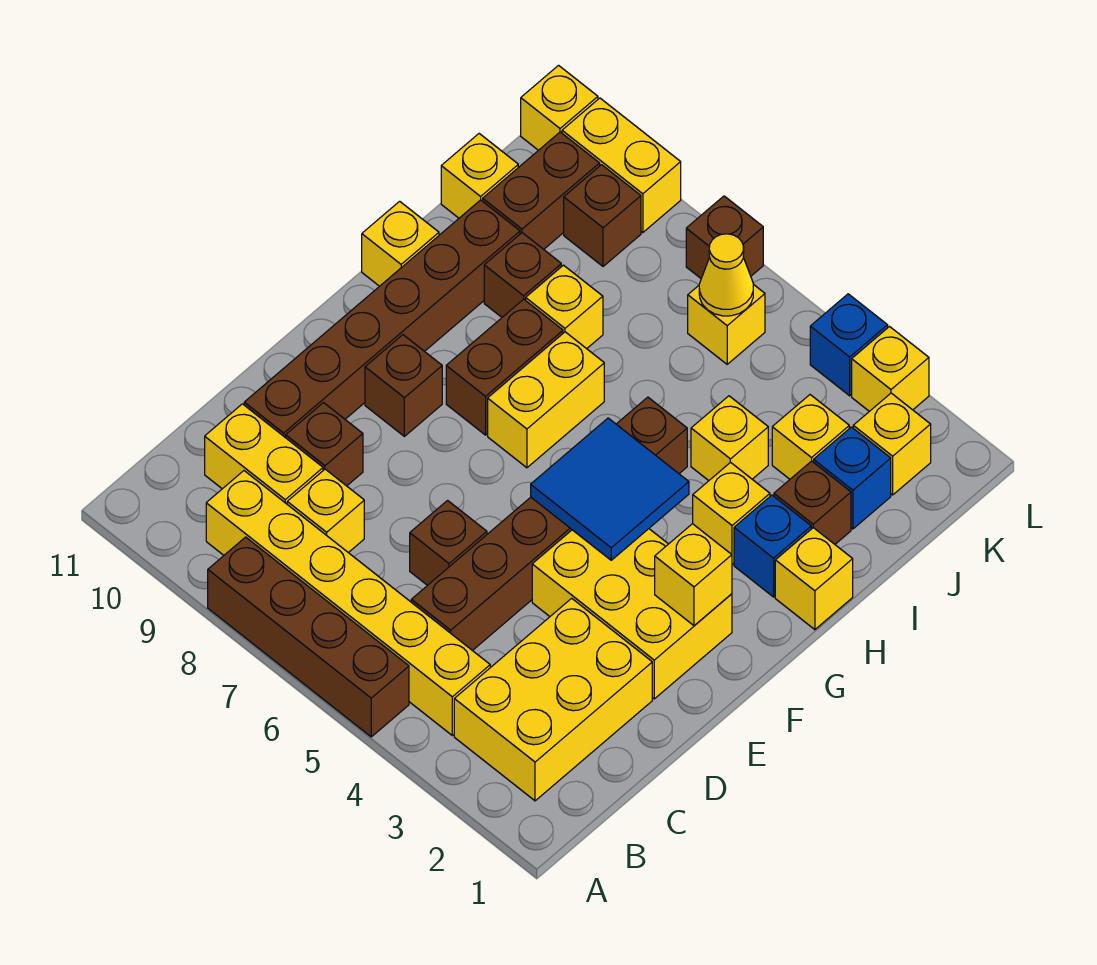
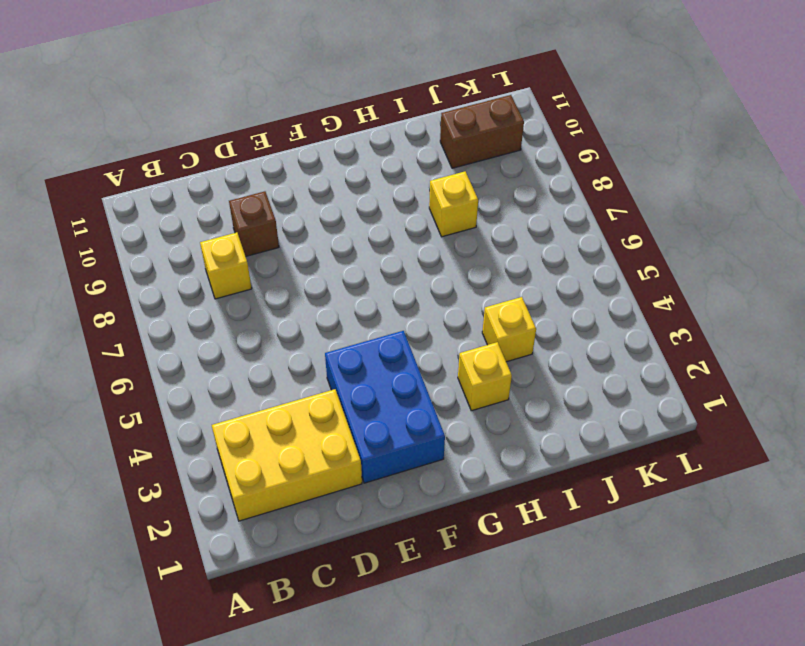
blue 2x3 brick [325,331,445,483] -> yellow 2x3 brick [532,529,732,699]
none -> brown 1x4 brick [208,537,409,737]
none -> yellow 1x6 brick [206,471,490,735]
none -> brown 1x6 brick [411,397,687,651]
none -> yellow 1x2 brick [205,404,323,504]

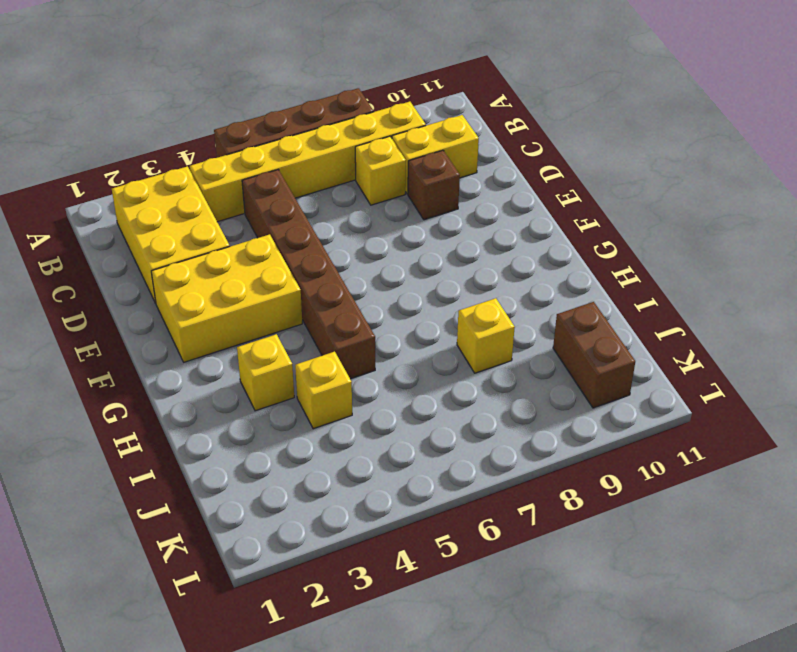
none -> brown 1x1 brick [410,501,487,585]
none -> brown 1x6 brick [244,200,520,438]
none -> brown 1x1 brick [365,335,442,436]
none -> yellow 1x2 brick [488,332,604,468]

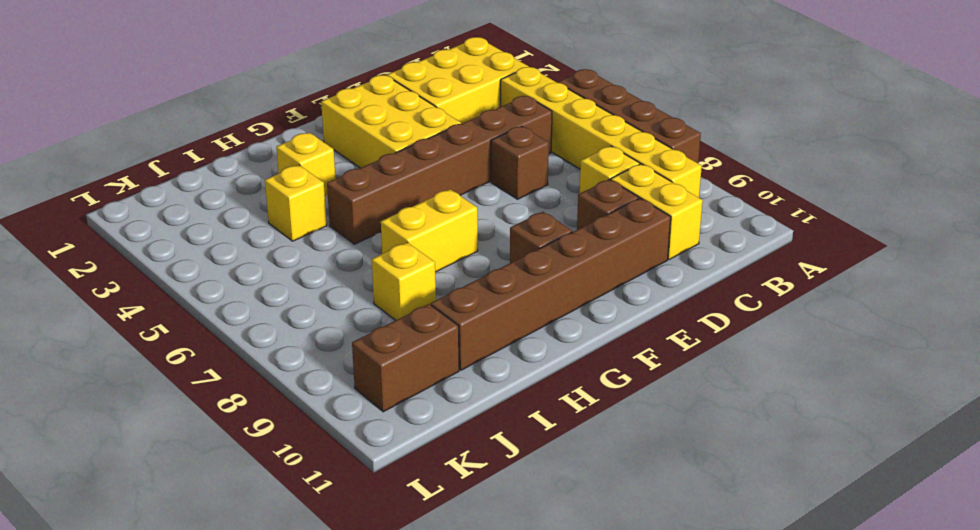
none -> brown 1x2 brick [446,299,563,435]
none -> yellow 1x1 brick [775,528,853,630]
none -> blue 1x1 brick [734,495,811,597]
none -> yellow 1x1 brick [362,201,439,286]

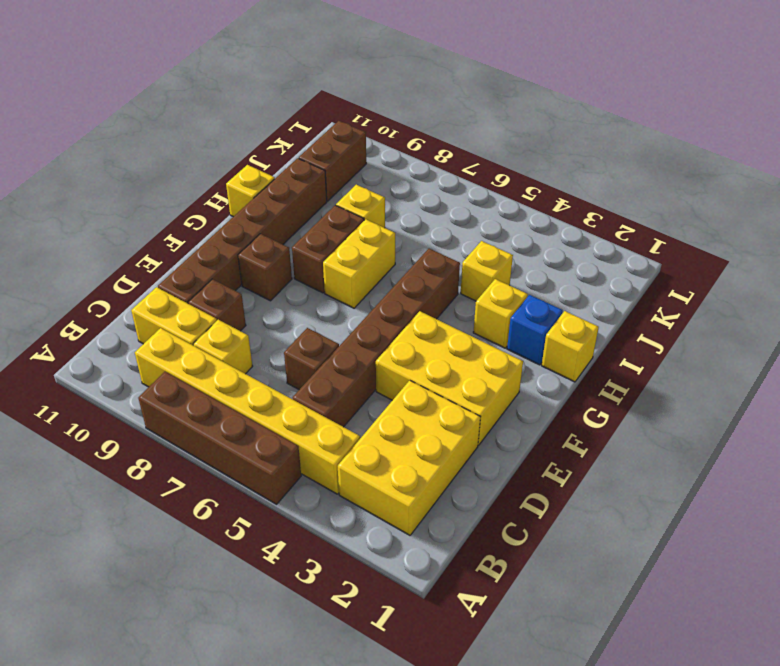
none -> brown 1x1 brick [774,461,851,544]
none -> brown 1x1 brick [484,233,561,317]
none -> blue 1x1 brick [814,427,891,529]
none -> yellow 1x1 brick [772,395,849,479]

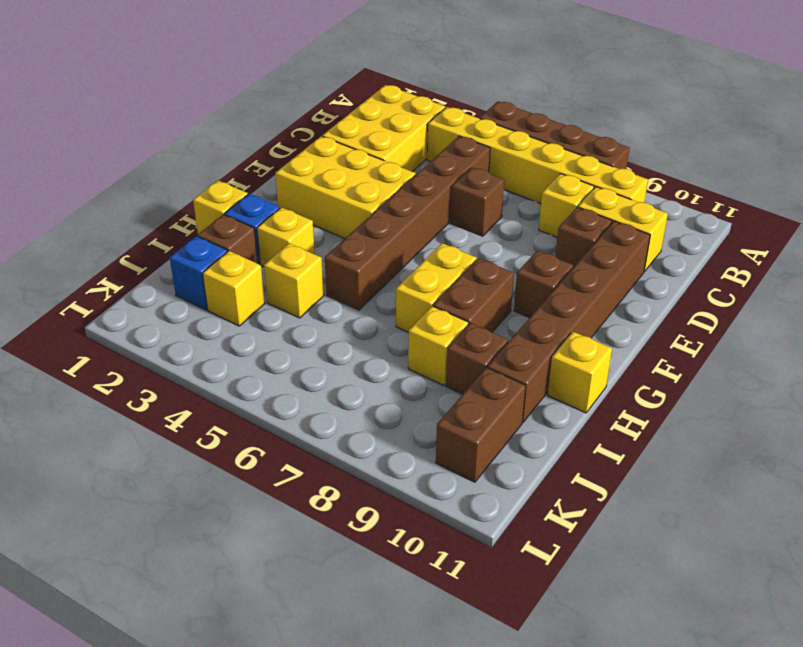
none -> yellow 1x1 brick [441,134,518,218]
none -> yellow 1x1 brick [853,393,931,495]
none -> yellow 1x1 brick [688,284,765,364]
none -> brown 1x1 brick [564,165,641,266]

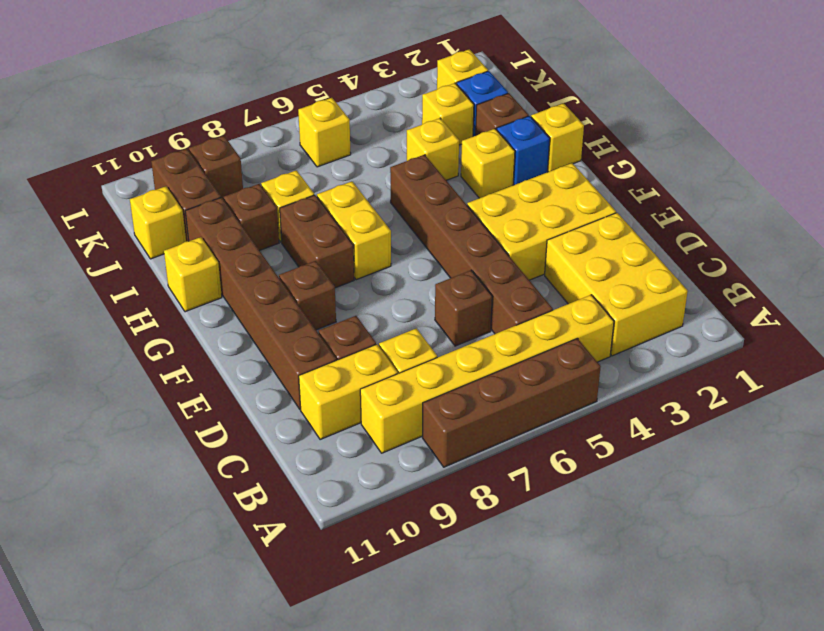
none -> yellow 1x1 brick [852,327,929,411]
none -> blue 1x1 brick [810,294,888,396]
none -> brown 1x1 brick [686,196,763,278]
none -> yellow 1x2 brick [562,98,681,233]

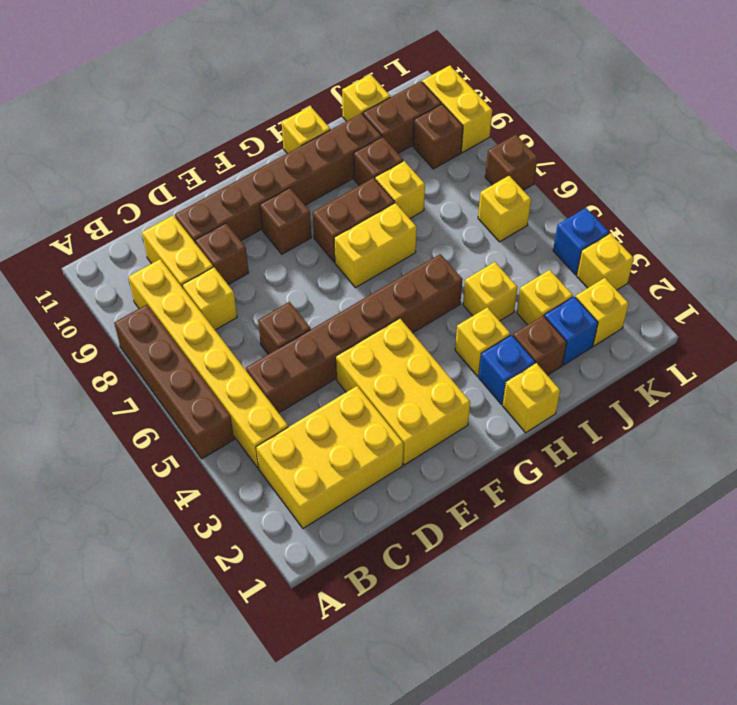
none -> yellow 1x1 brick [521,65,598,150]
none -> yellow 1x1 brick [655,524,732,626]
none -> blue 2x2 tile [531,418,689,560]
none -> yellow 1x1 cone [699,234,753,316]

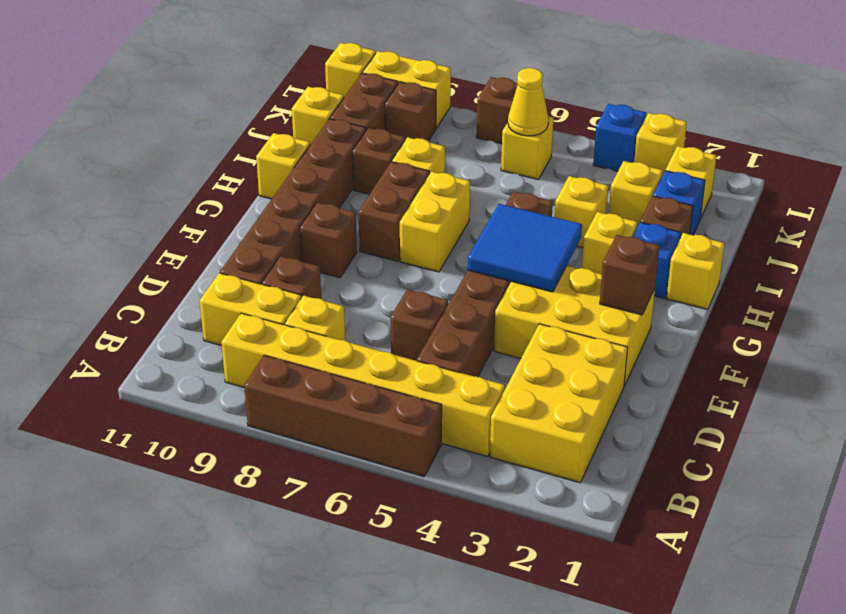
brown 1x1 brick [600,235,659,315] -> yellow 1x1 brick [655,524,732,626]

